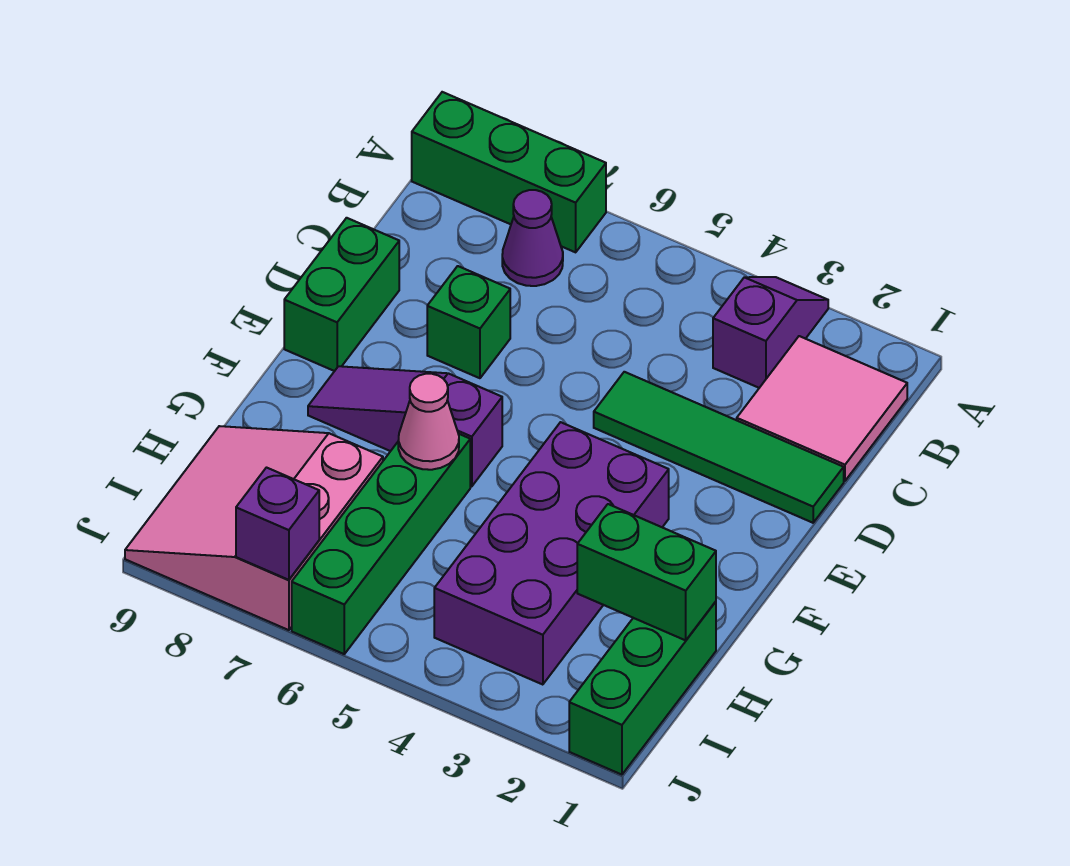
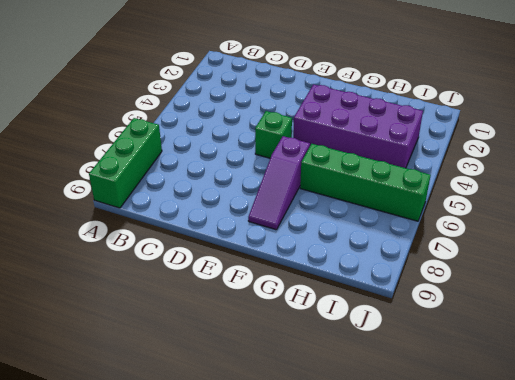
green 1x1 brick [255,111,292,158] -> green 1x1 brick moved to [427,266,510,378]
none -> purple 1x2 slope [713,277,828,388]
none -> pink 2x2 tile [737,336,907,481]
none -> purple 1x1 cone [502,190,563,286]

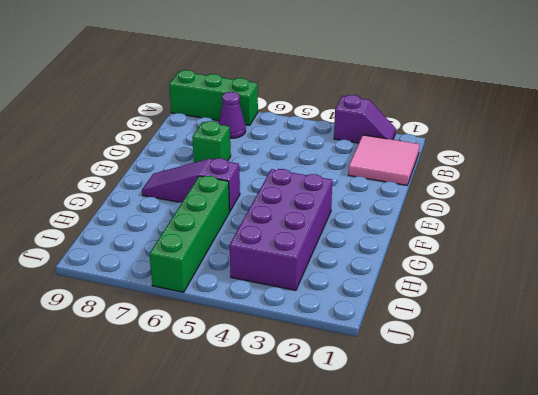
purple 1x2 slope [334,95,396,143] -> purple 1x2 slope turned to [713,277,828,388]
none -> green 1x4 tile [594,372,844,523]
none -> green 1x2 brick [284,218,399,371]
none -> green 1x3 brick [569,602,716,775]

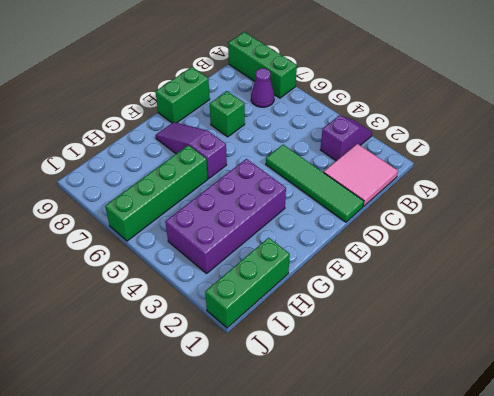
none -> pink 3x3 slope [125,426,383,630]
none -> pink 1x1 cone [398,374,459,470]
none -> green 1x2 brick [577,504,716,640]

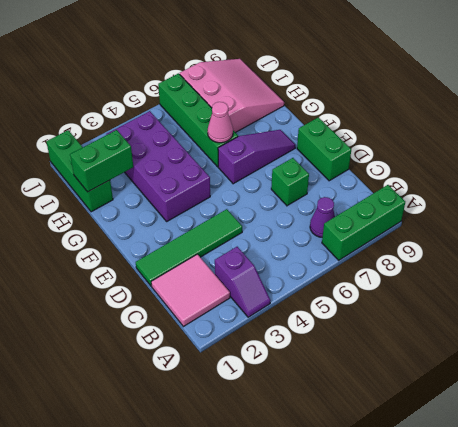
none -> purple 1x1 brick [236,468,319,580]

